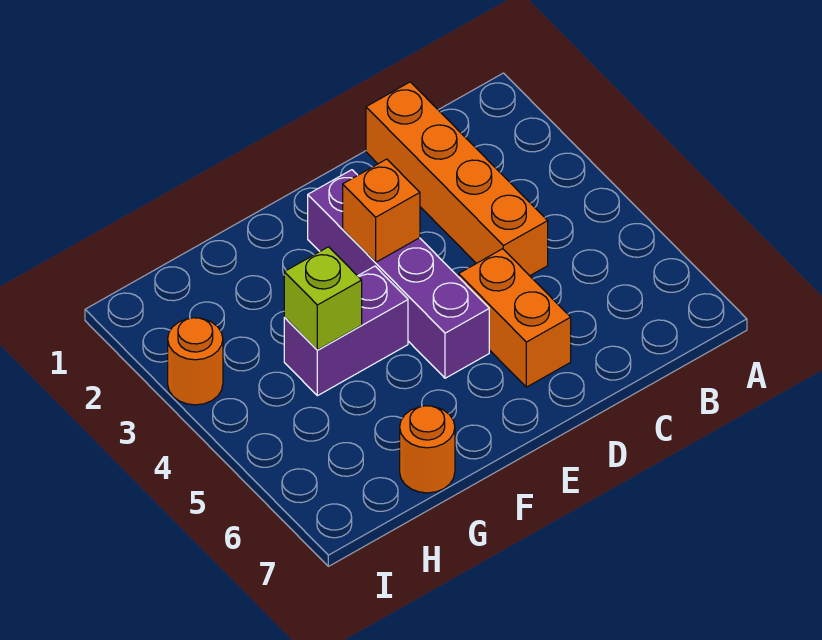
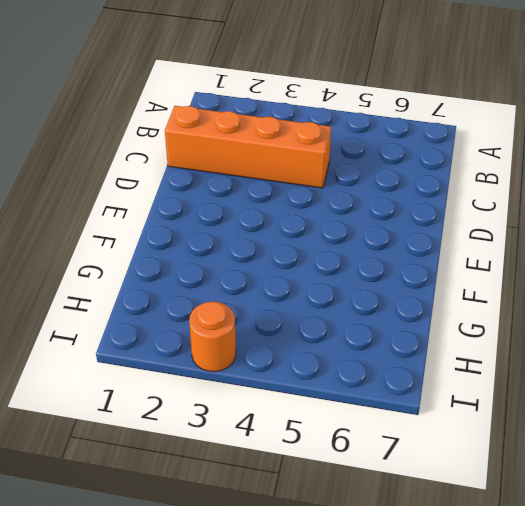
none -> orange 1x2 brick [459,249,571,387]
none -> purple 1x4 brick [308,170,489,378]

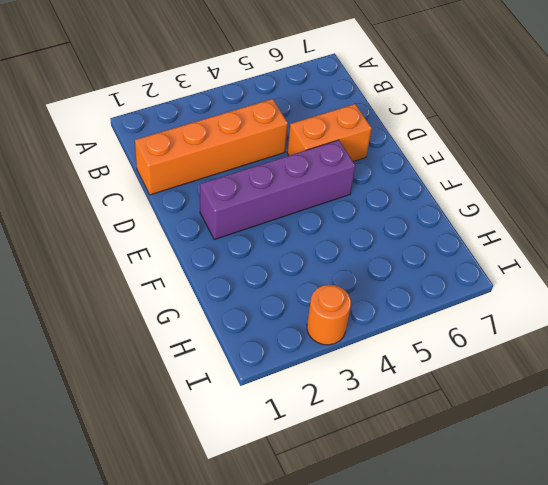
none -> purple 1x2 brick [284,266,408,396]
none -> orange 1x1 round brick [400,406,455,493]

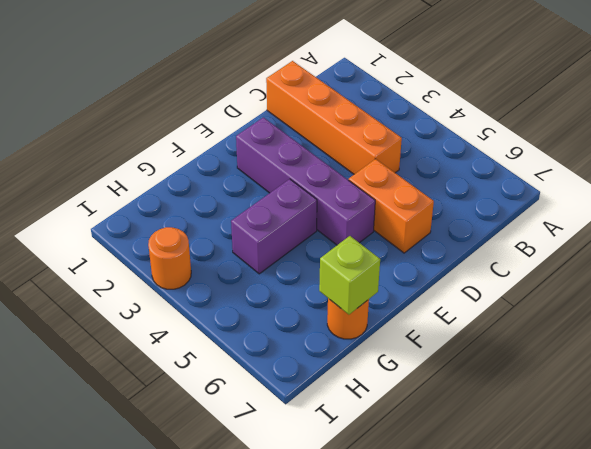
lime 1x1 brick [319,236,380,315] -> lime 1x1 brick moved to [284,247,362,350]
none -> orange 1x1 brick [343,159,420,262]

